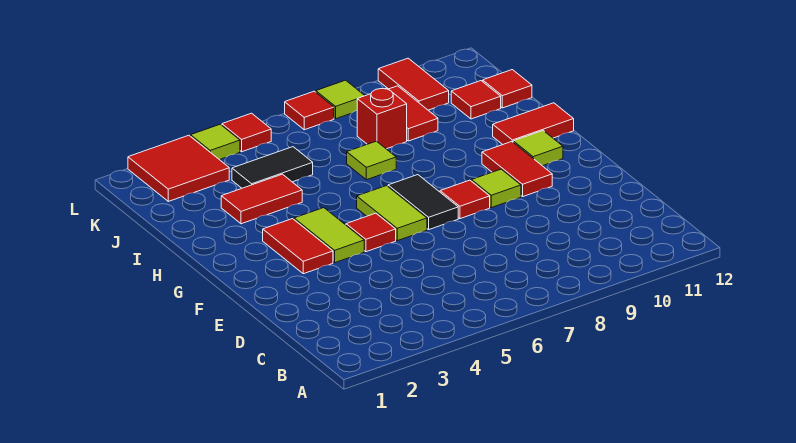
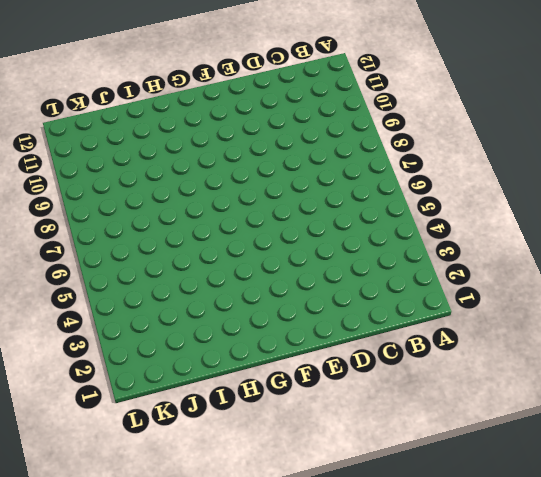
none -> red 1x2 tile [263,219,333,274]
none -> lime 1x2 tile [294,208,364,263]
none -> red 1x1 tile [346,213,396,252]

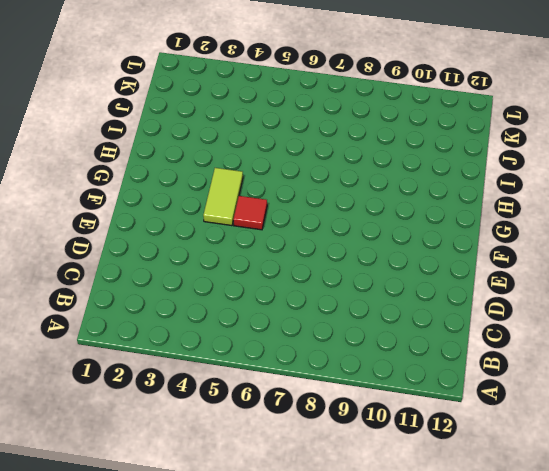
none -> red 1x2 tile [263,219,333,274]
none -> lime 1x2 tile [357,186,427,241]
none -> black 1x2 tile [388,175,458,230]

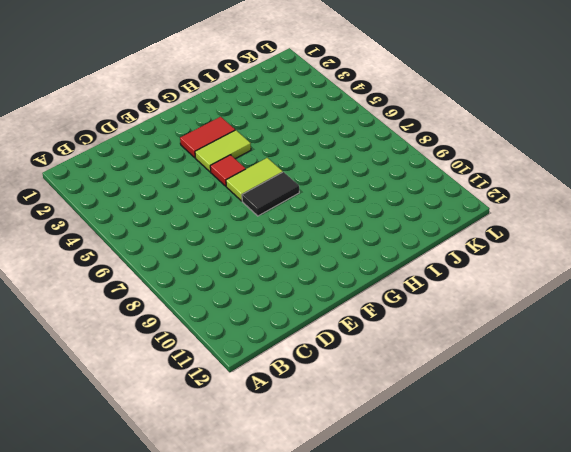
none -> red 1x1 tile [440,180,490,219]
none -> lime 1x1 tile [471,169,521,208]
none -> red 1x2 tile [482,142,552,196]

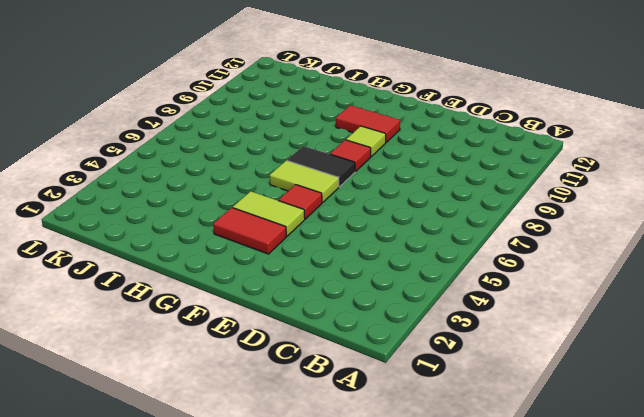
none -> lime 1x1 tile [513,131,563,166]
none -> red 1x2 tile [493,103,574,145]
none -> red 1x2 tile [221,174,302,224]

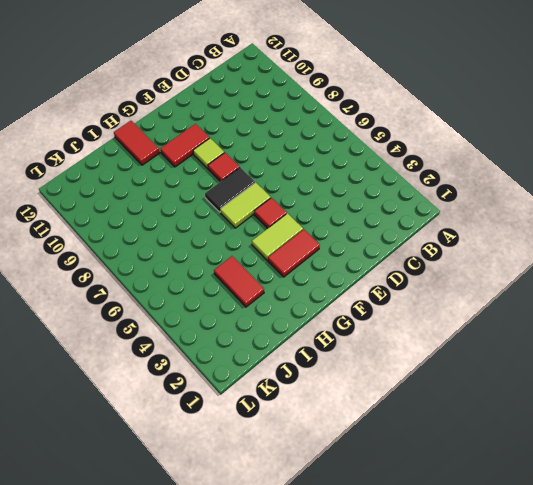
none -> lime 1x1 tile [513,131,563,166]
none -> lime 1x1 tile [347,141,396,180]
none -> black 1x2 tile [232,147,313,188]

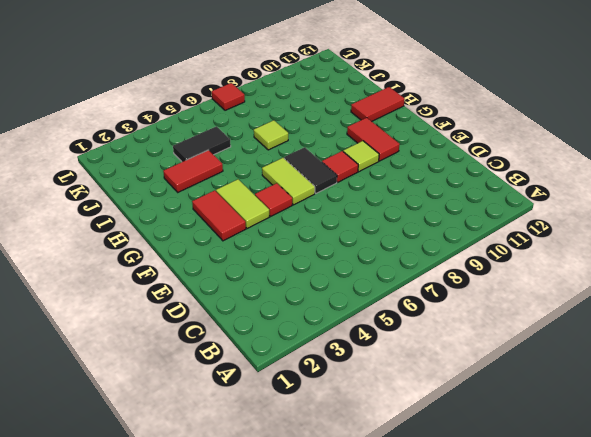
none -> lime 1x1 tile [513,131,563,166]
none -> red 1x1 brick [357,88,407,149]
none -> red 1x2 tile [389,86,438,141]

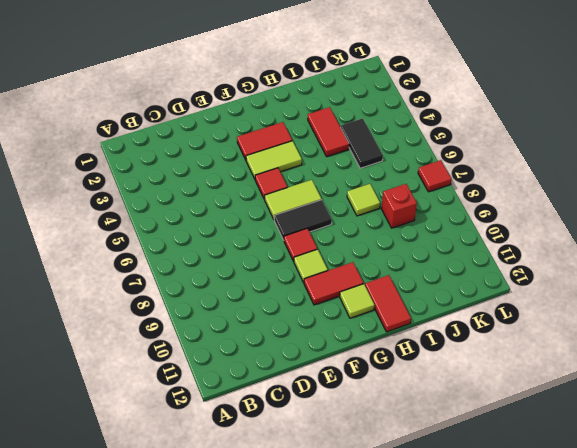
none -> red 1x2 tile [389,86,438,141]
none -> red 1x1 tile [451,81,501,119]
none -> red 1x1 tile [483,70,532,108]

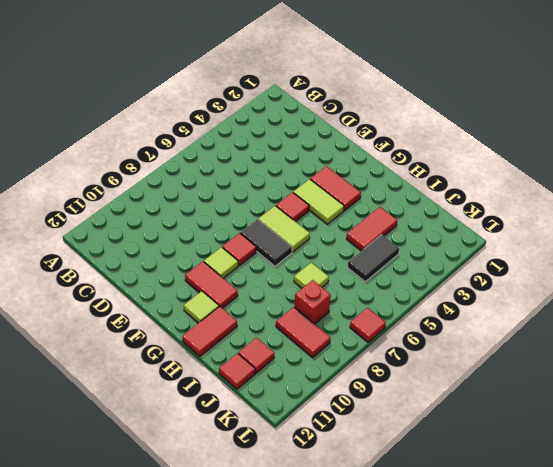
none -> red 2x2 tile [128,135,229,201]
none -> red 1x2 tile [378,58,449,110]
none -> lime 1x1 tile [191,124,240,160]

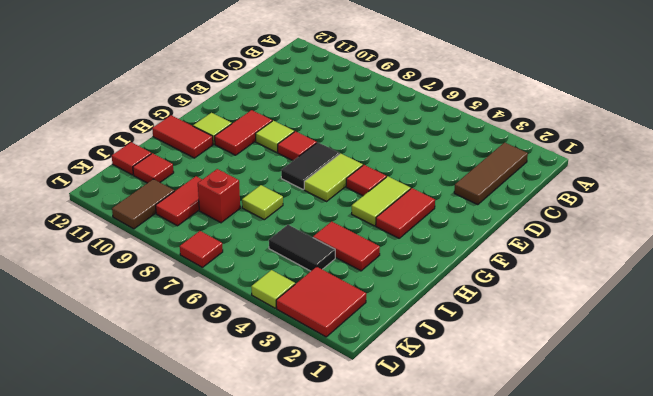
brown 1x3 tile [454,143,528,205] -> none
brown 1x2 tile [112,179,174,229] -> red 1x2 tile [378,58,449,110]
none -> red 1x1 tile [222,113,271,152]
none -> lime 1x1 tile [316,80,365,119]

